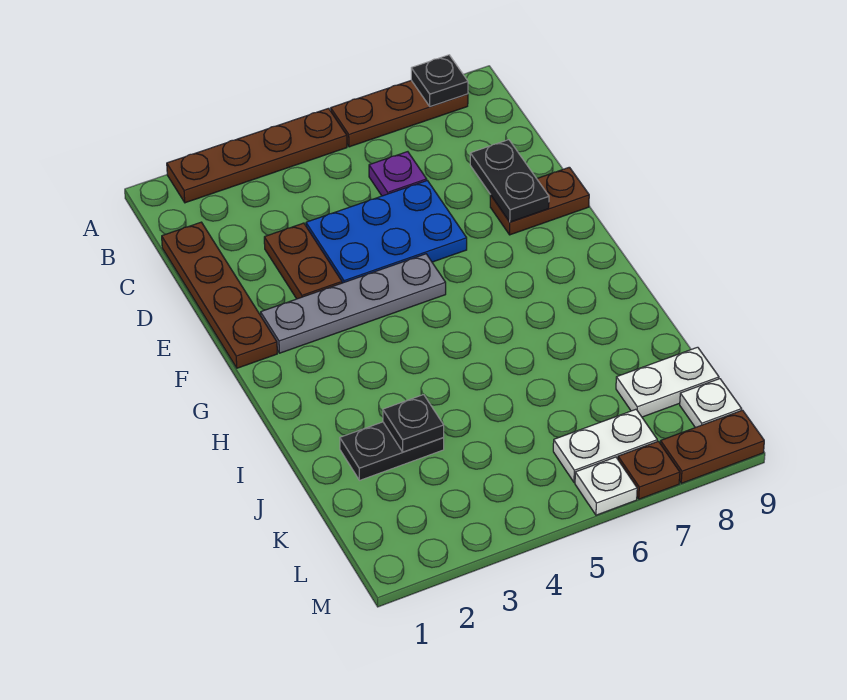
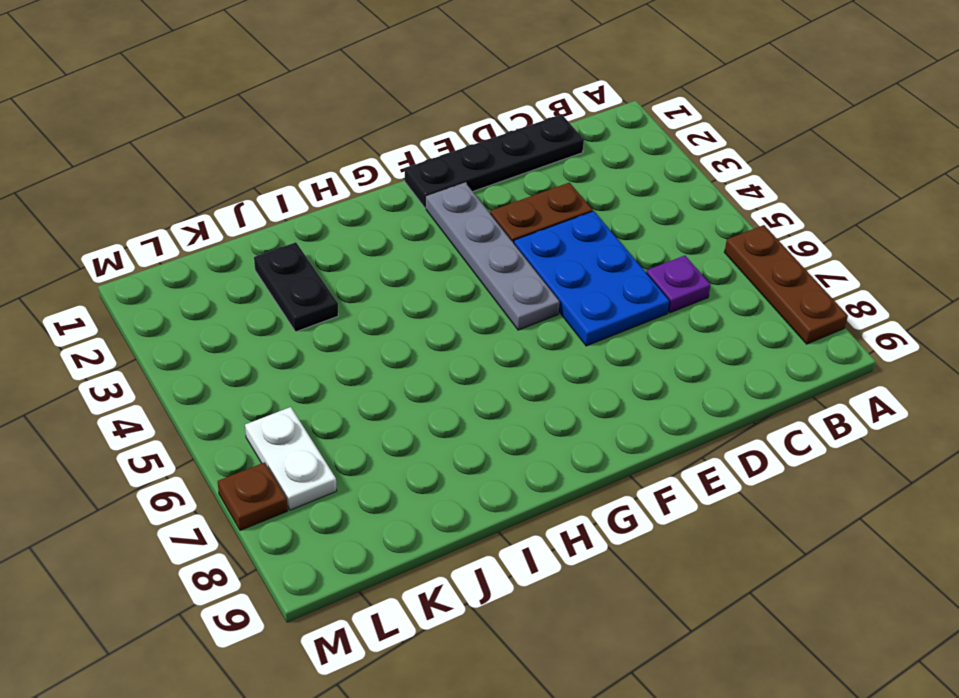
black 1x4 plate [405,114,584,208] -> brown 1x4 plate [162,222,277,368]
none -> brown 1x4 plate [167,108,347,203]
none -> brown 1x2 plate [490,167,589,235]
none -> white 1x2 plate [616,347,719,417]

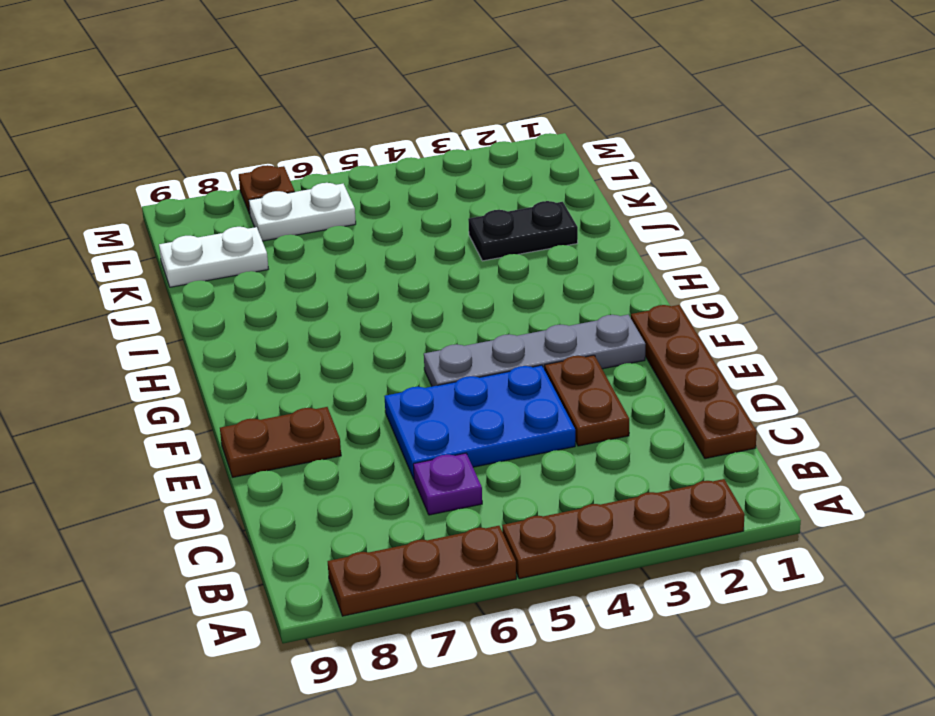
none -> white 1x1 plate [680,379,742,428]
none -> white 1x1 plate [575,457,637,515]
none -> brown 1x2 plate [660,410,764,483]

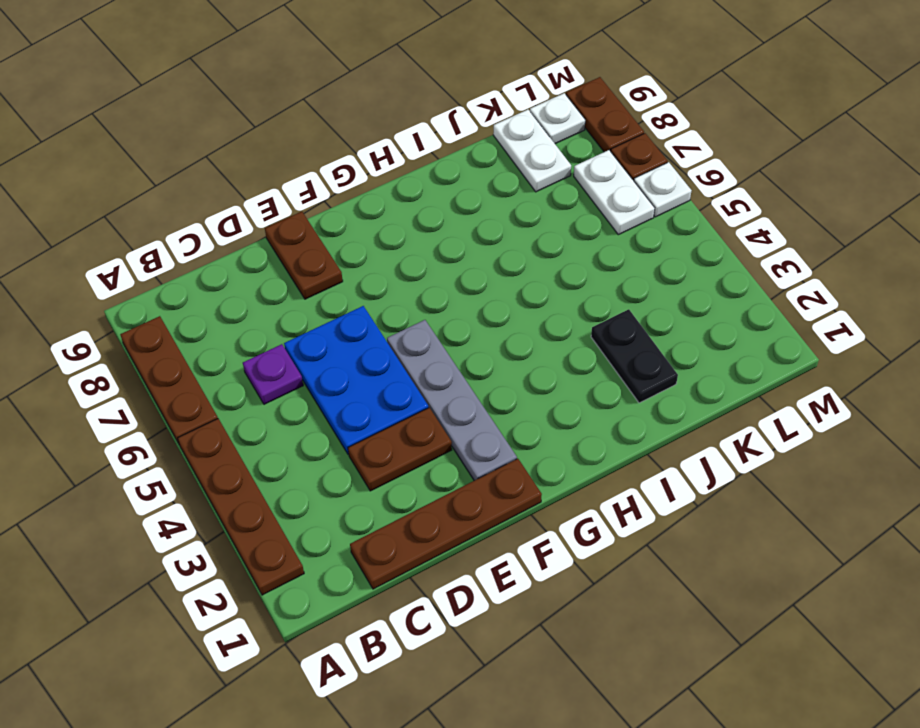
none -> black 1x1 plate [411,55,468,106]
none -> black 1x2 plate [470,140,549,222]
none -> black 1x1 plate [383,395,444,452]

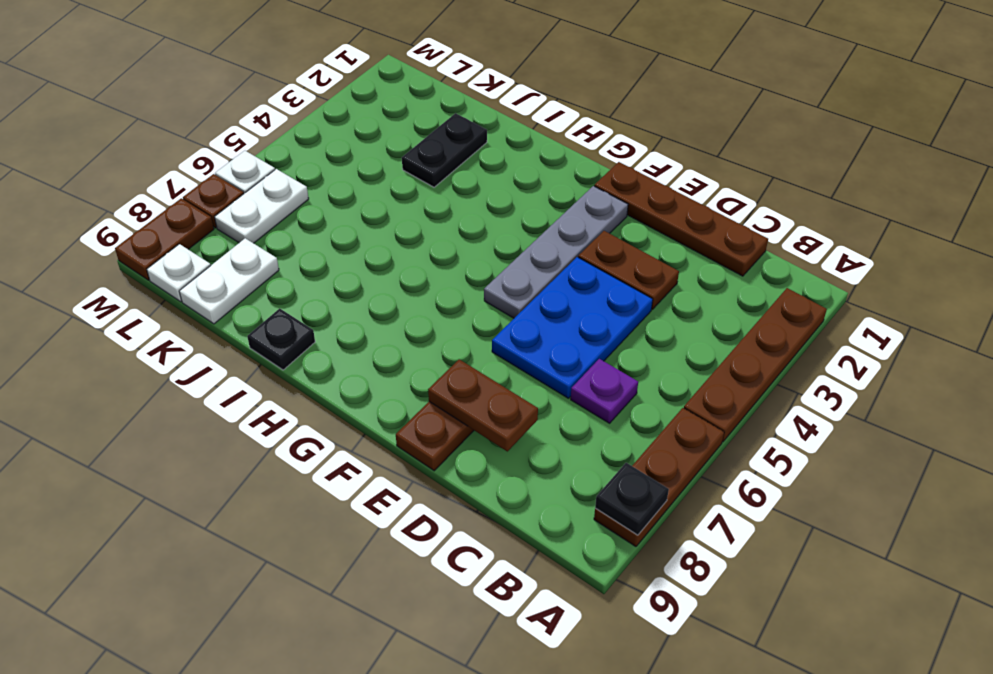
brown 1x2 plate [428,359,538,451] -> black 1x2 plate [470,140,549,222]
black 1x1 plate [247,308,315,370] -> black 1x1 plate moved to [383,395,444,452]

